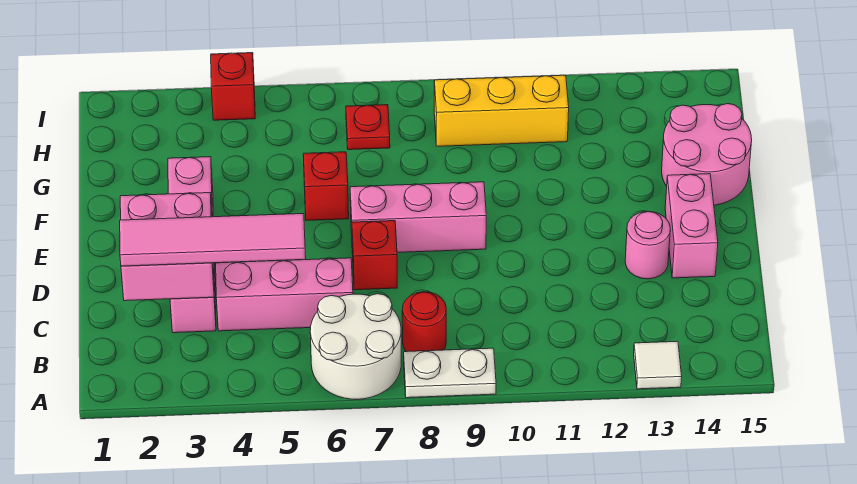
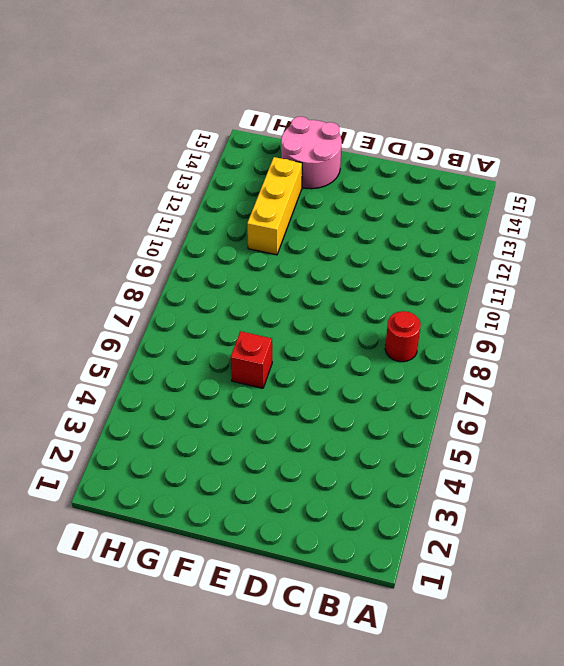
yellow 1x3 brick [247,157,302,255] -> yellow 1x3 brick moved to [434,75,569,146]
none -> white 2x2 round brick [310,294,401,399]
none -> white 1x2 plate [404,348,496,398]
none -> white 1x1 tile [634,341,682,389]

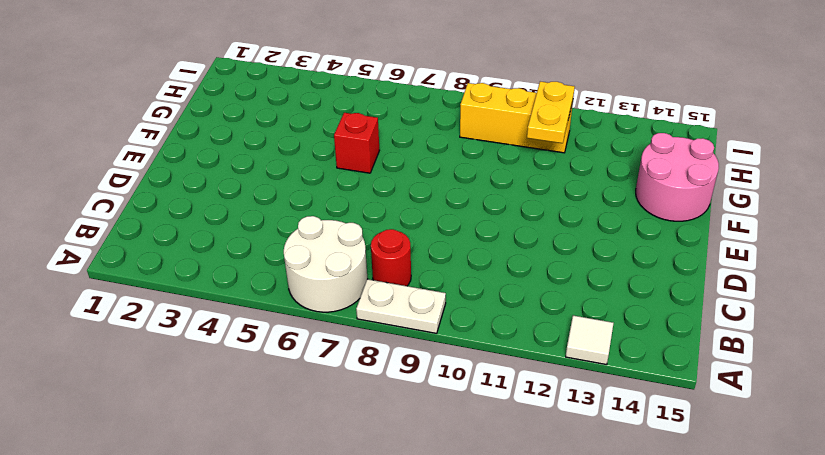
yellow 1x2 plate [527,82,575,143] -> none
none -> pink 1x4 brick [168,157,216,333]
none -> pink 1x3 brick [216,258,353,331]
none -> red 1x1 brick [352,221,397,290]

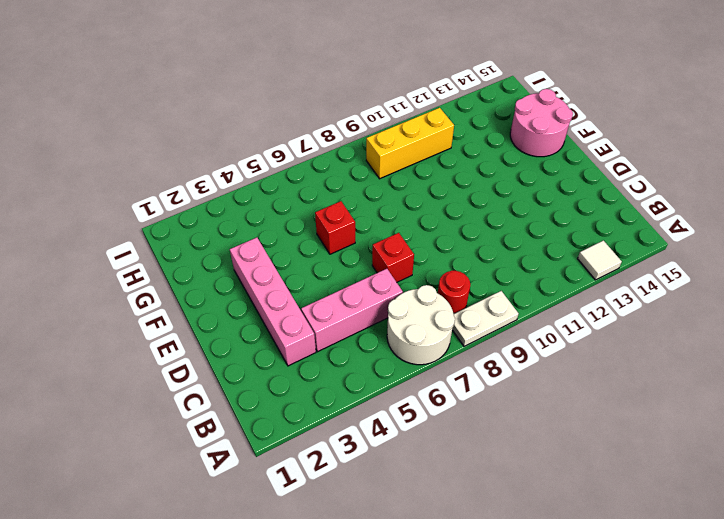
none -> pink 1x1 round brick [625,211,670,279]
none -> pink 1x2 brick [665,174,718,278]
none -> pink 1x3 brick [350,182,486,252]

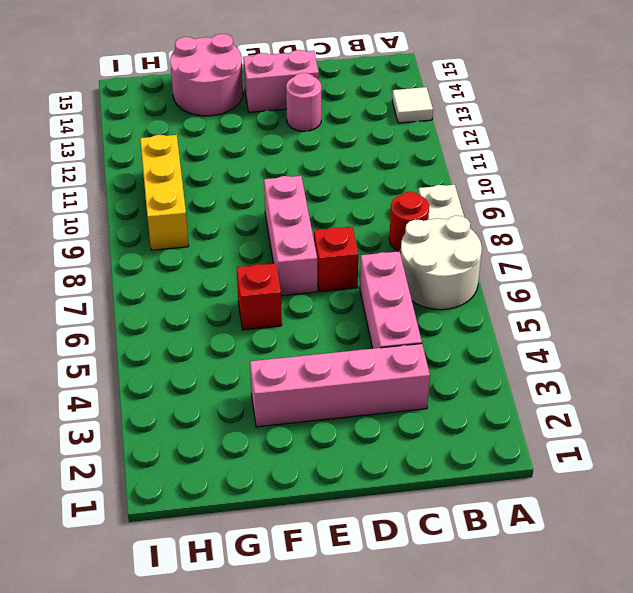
none -> red 1x1 plate [346,105,390,150]
none -> red 1x1 brick [211,53,255,120]
none -> pink 2x2 brick [120,193,214,301]

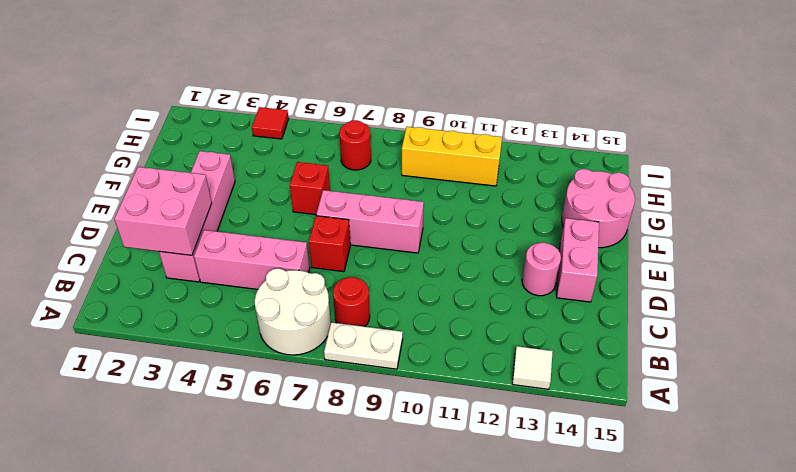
red 1x1 round brick [339,120,371,170] -> red 1x1 plate [346,105,390,150]
red 1x1 tile [252,107,289,139] -> red 1x1 brick [211,53,255,120]
none -> pink 1x4 tile [120,214,306,266]

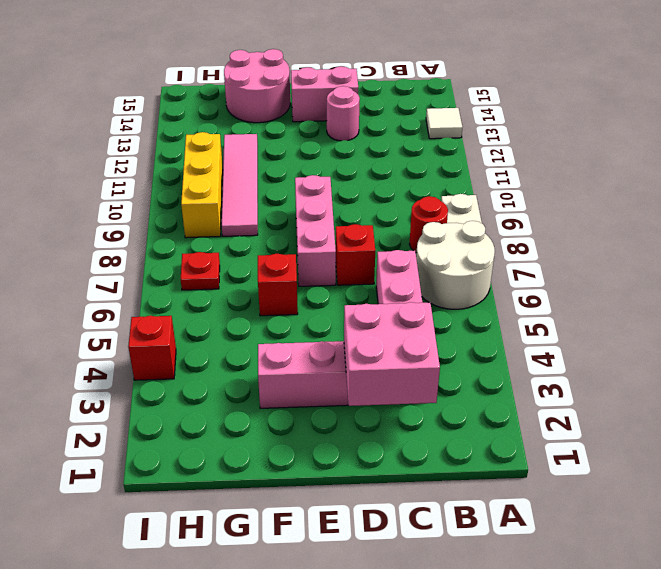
pink 1x4 tile [221,134,258,236] -> pink 1x4 tile moved to [120,214,306,266]

